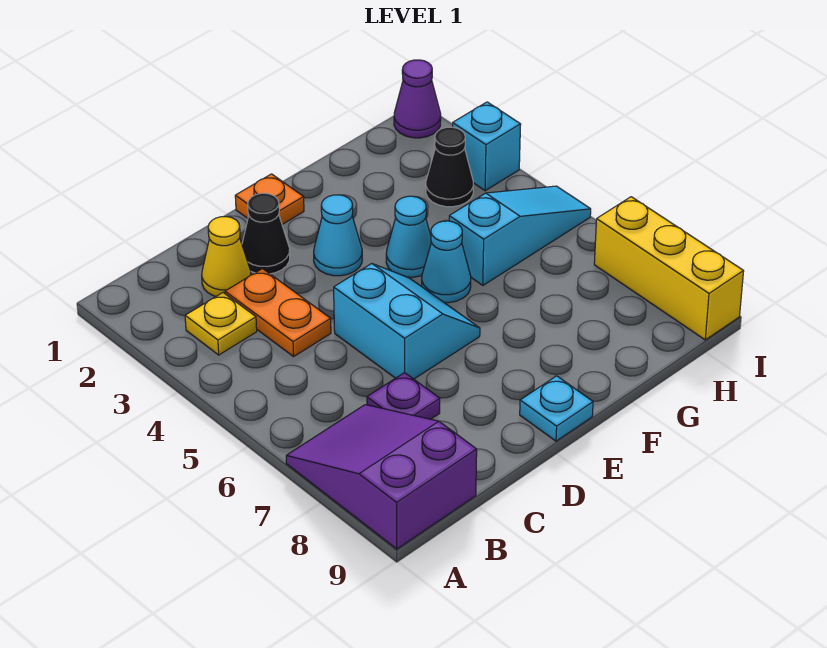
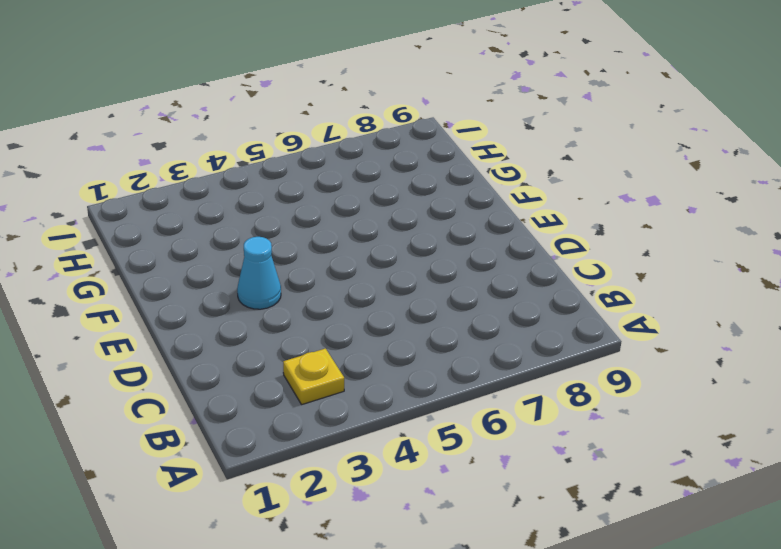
none -> purple 2x3 slope [286,405,477,549]
none -> yellow 1x1 cone [202,217,251,296]
none -> orange 1x2 plate [225,269,331,357]

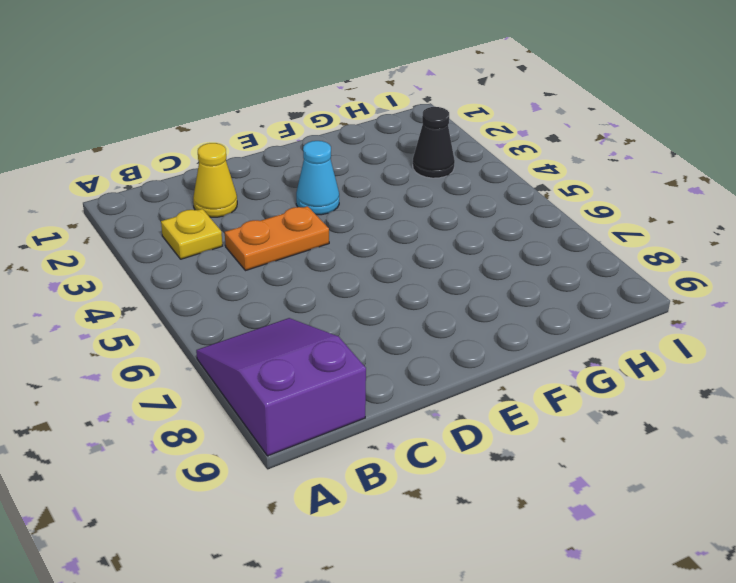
orange 1x2 plate [225,206,329,271] -> orange 1x2 plate turned to [225,269,331,357]
none -> purple 1x1 plate [367,373,440,419]
none -> black 1x1 cone [242,193,290,274]
none -> cyan 2x2 slope [334,264,480,379]

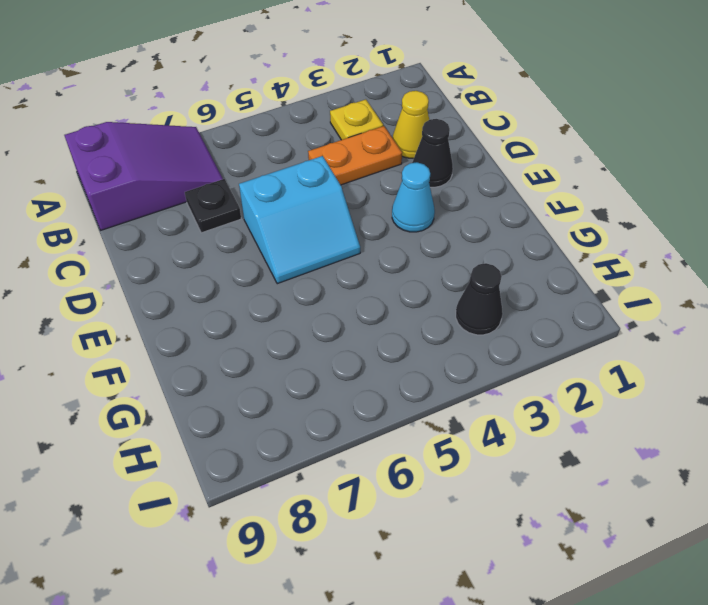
black 1x1 plate [185,179,241,233] -> purple 1x1 plate [367,373,440,419]
none -> orange 1x1 plate [235,174,304,224]
none -> cyan 1x1 plate [520,376,593,441]
none -> cyan 1x1 cone [386,196,431,277]

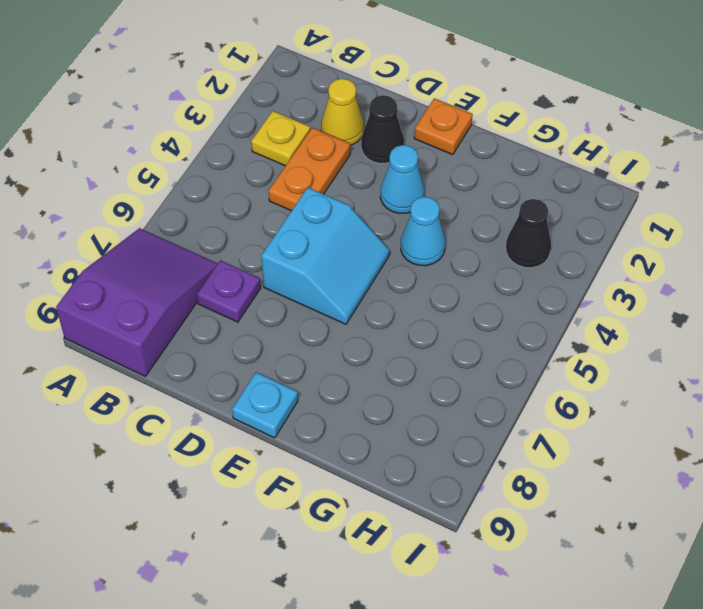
none -> cyan 1x1 cone [422,221,471,303]
none -> cyan 1x3 slope [449,186,591,285]
none -> purple 1x1 cone [394,60,441,138]

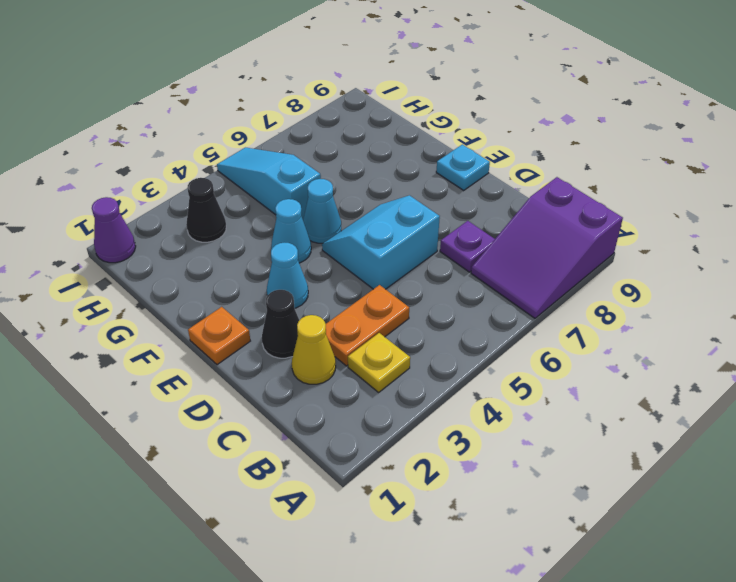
none -> cyan 1x1 brick [453,102,521,191]
none -> yellow 1x3 brick [594,197,744,340]

